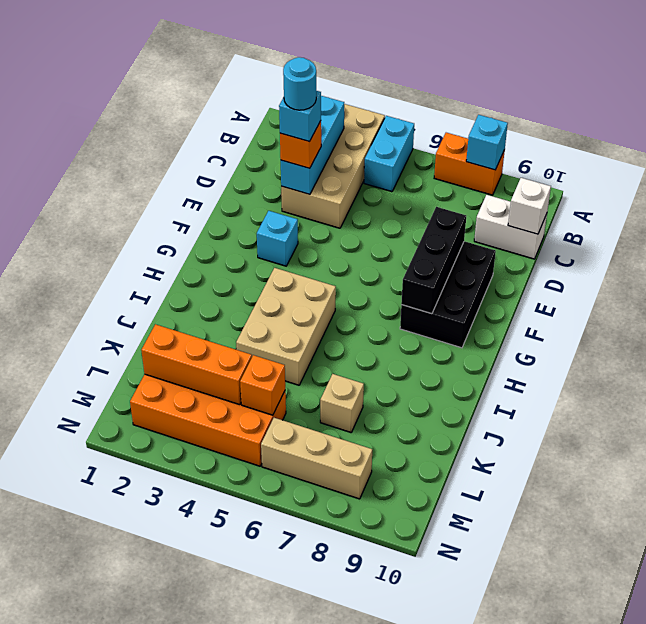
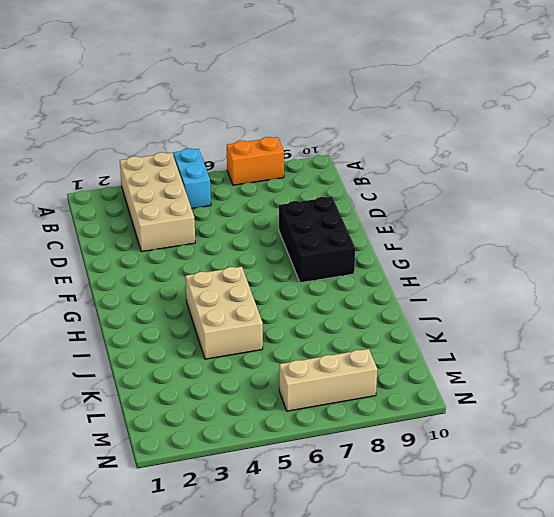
none -> white 1x2 brick [474,195,547,259]
none -> cyan 1x1 brick [257,211,298,266]
none -> tan 1x1 brick [320,374,364,432]

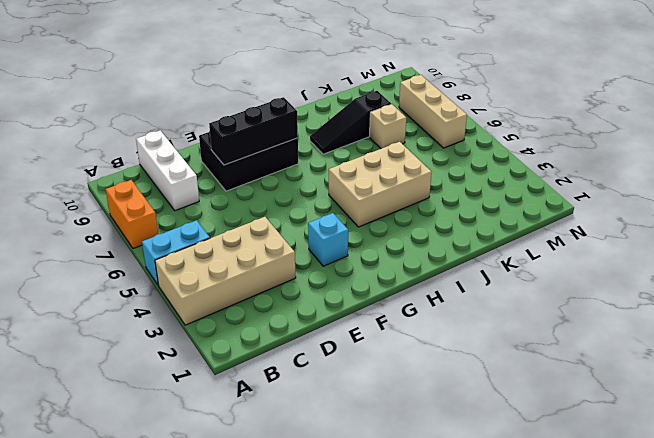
white 1x3 brick [136,130,199,211] -> white 1x2 brick [474,195,547,259]
black 1x3 slope [310,91,391,154] -> none
none -> orange 2x4 brick [130,374,286,466]
none -> cyan 1x1 brick [466,115,508,170]
none -> cyan 1x3 brick [281,96,344,194]

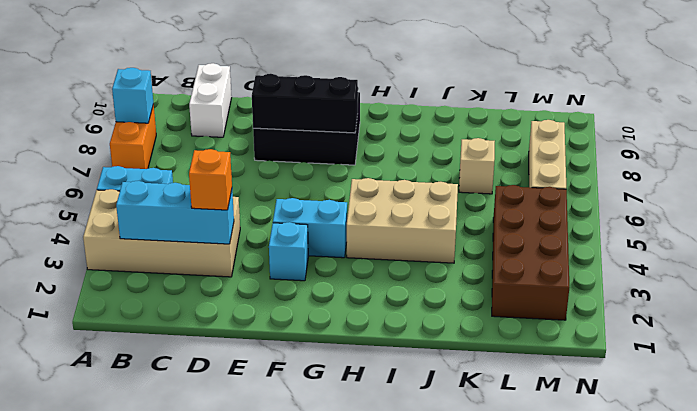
cyan 1x2 brick [273,198,347,258] -> none
brown 2x4 brick [492,185,569,320] -> orange 2x4 brick [130,374,286,466]
none -> white 1x1 brick [508,178,551,234]
none -> orange 1x3 brick [141,324,252,405]
none -> orange 1x1 brick [240,355,285,415]

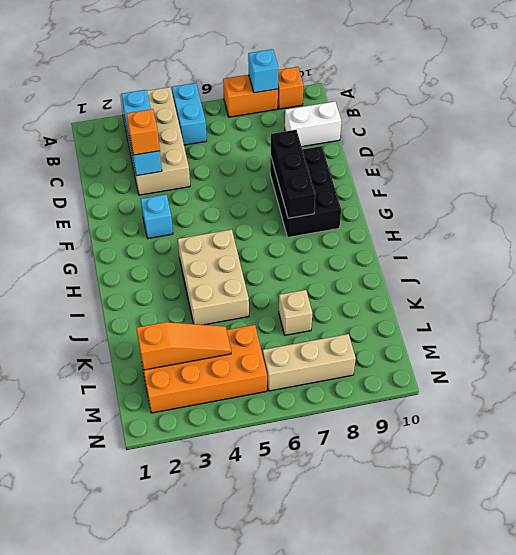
orange 1x1 brick [278,67,304,109] -> orange 1x1 brick moved to [240,355,285,415]
orange 1x3 slope [136,322,231,370] -> orange 1x3 brick [141,324,252,405]
none -> white 1x1 brick [508,178,551,234]
none -> cyan 1x1 brick [279,91,321,142]
none -> cyan 1x1 round brick [283,57,316,110]

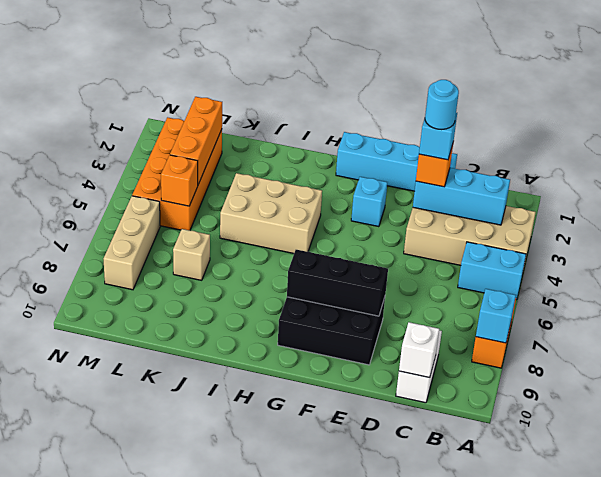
cyan 1x4 brick [336,132,457,191] -> none

